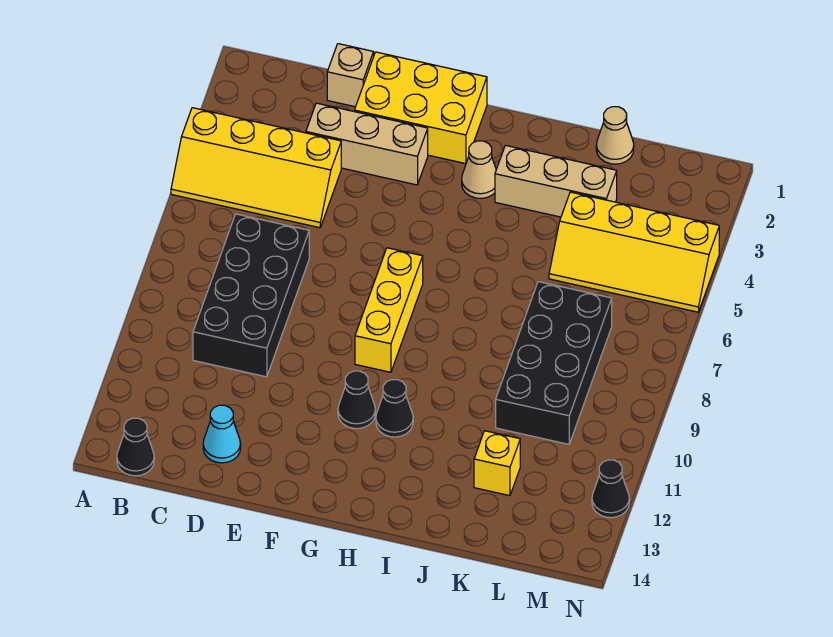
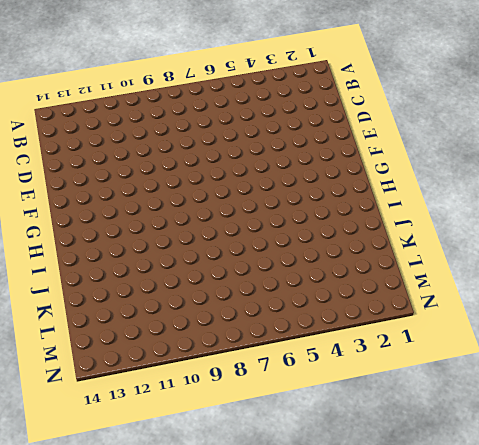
none -> yellow 2x4 slope [171,108,341,228]
none -> black 1x1 cone [117,418,154,476]
none -> black 2x4 brick [193,214,309,377]

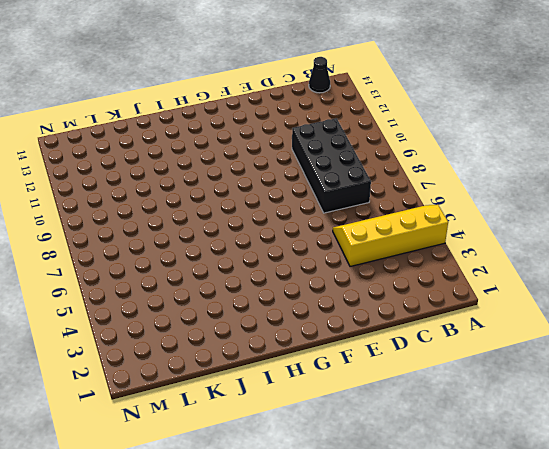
none -> tan 1x1 brick [327,44,374,107]
none -> tan 1x3 brick [306,103,428,185]
none -> cyan 1x1 cone [203,405,241,463]

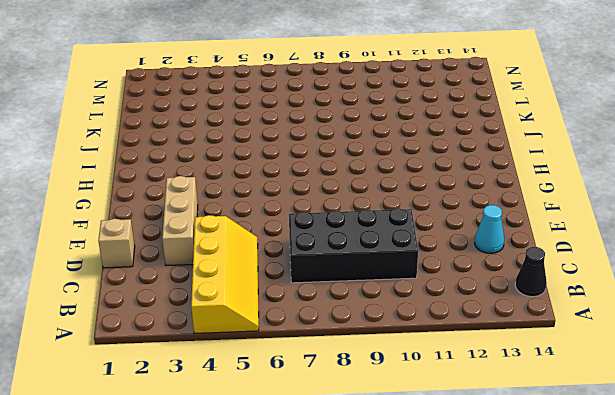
none -> yellow 2x3 brick [354,52,487,164]
none -> yellow 1x3 brick [355,248,423,372]
none -> black 1x1 cone [338,371,375,429]

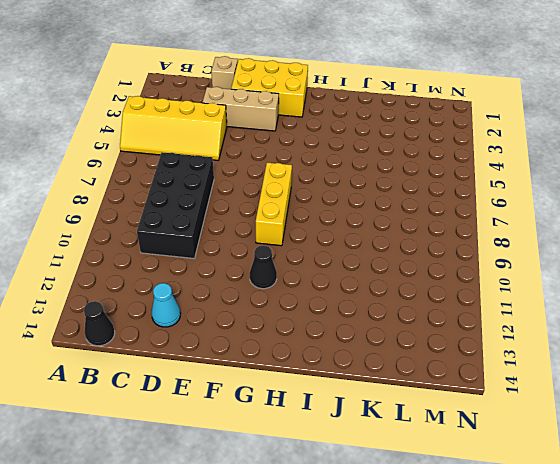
none -> tan 1x1 cone [462,141,496,198]
none -> black 1x1 cone [376,380,413,437]
none -> tan 1x3 brick [495,145,617,217]

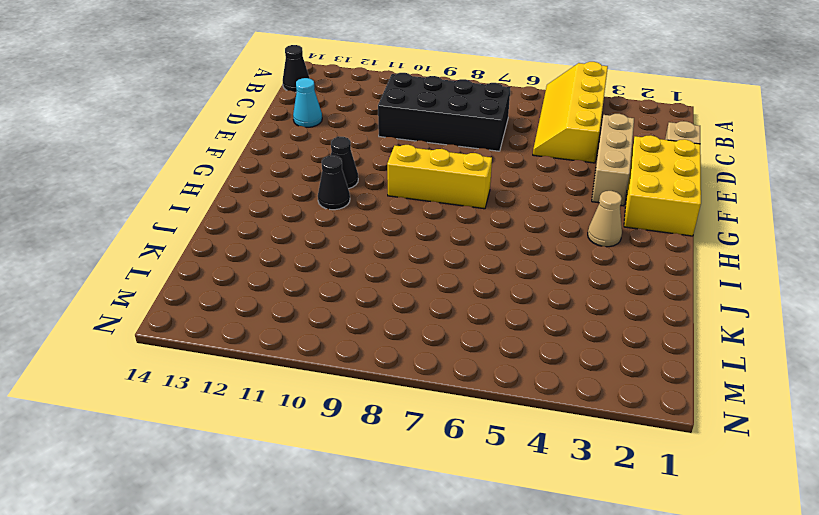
none -> tan 1x3 brick [495,145,617,217]
none -> tan 1x1 cone [596,107,634,164]
none -> yellow 2x4 slope [549,192,719,312]

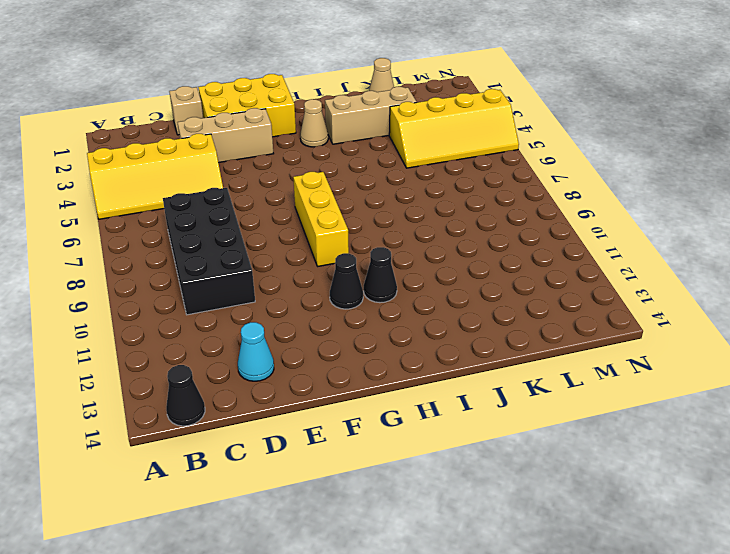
none -> black 2x4 brick [496,282,612,444]
none -> yellow 1x1 brick [474,431,520,496]
none -> black 1x1 cone [592,460,629,518]

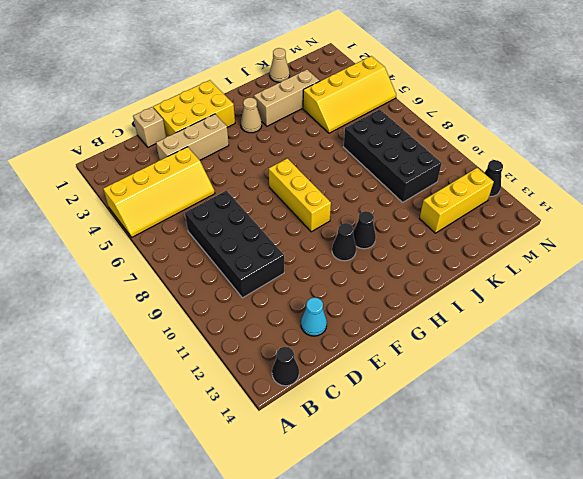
yellow 1x3 brick [420,168,494,233] -> yellow 1x1 brick [474,431,520,496]

